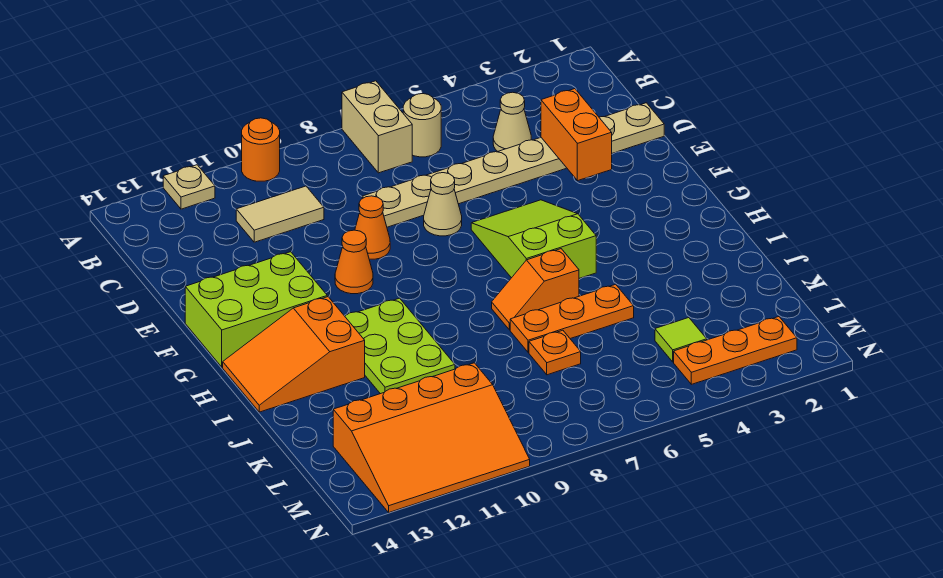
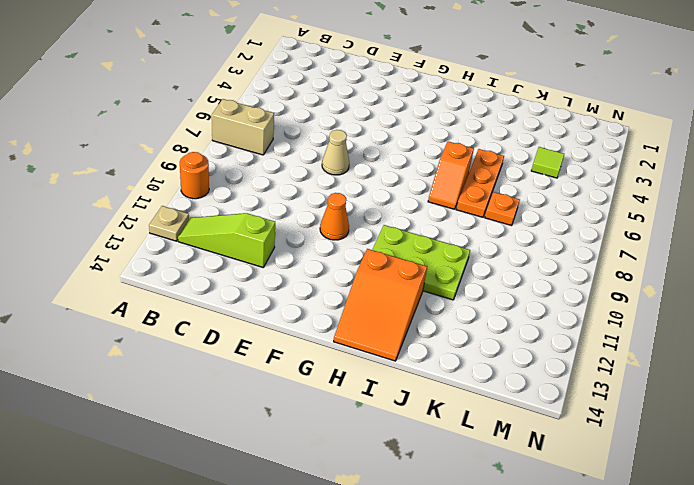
lime 1x3 slope [178,213,275,268] -> none
none -> tan 1x1 round brick [403,94,441,157]
none -> tan 1x1 cone [493,92,531,151]
none -> tan 1x2 tile [236,186,324,242]

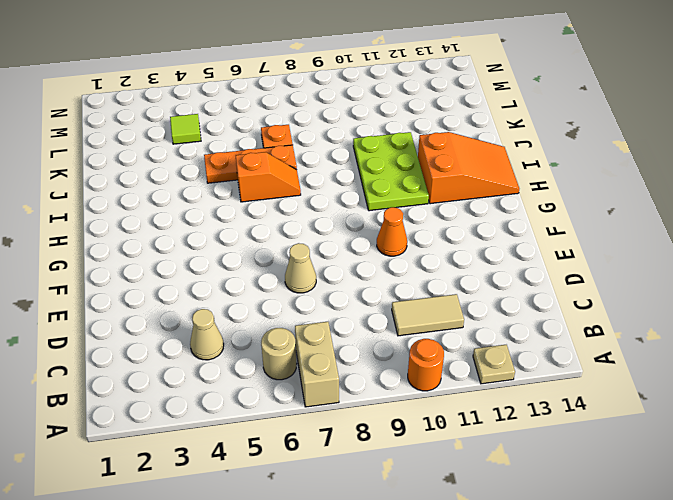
none -> tan 1x8 plate [362,103,664,227]
none -> orange 1x1 cone [355,196,390,259]
none -> lime 2x3 slope [471,200,596,278]

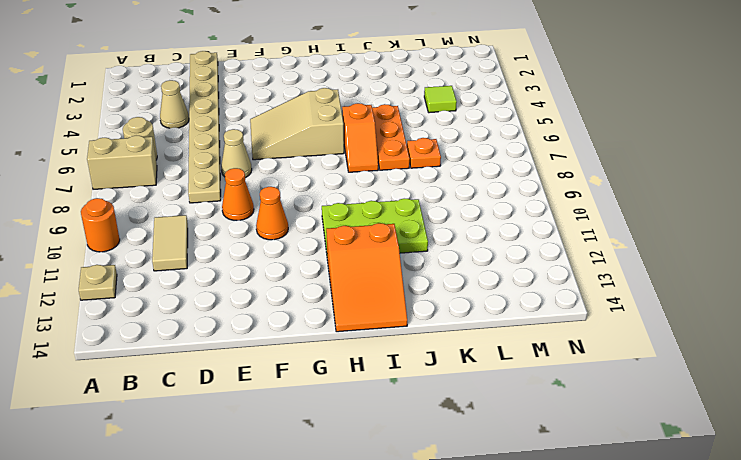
tan 2x3 slope [250,88,344,160] -> lime 2x3 slope [471,200,596,278]
none -> lime 2x3 brick [185,252,327,367]
none -> orange 3x4 slope [333,363,530,512]
none -> orange 1x3 plate [674,317,797,384]

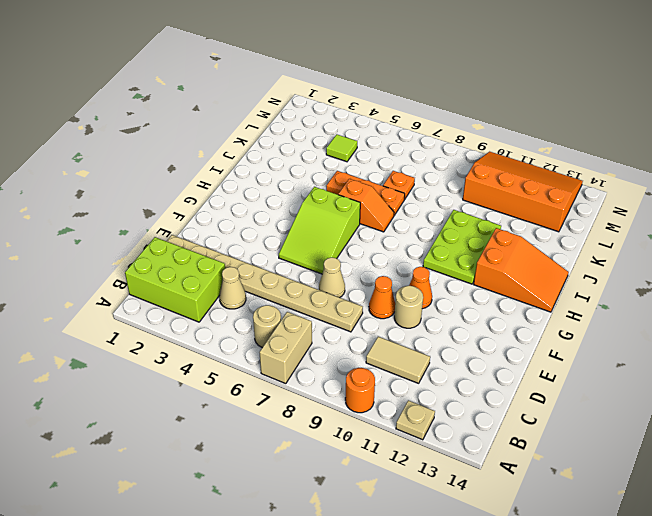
lime 2x3 brick [125,237,225,322] -> lime 2x3 brick moved to [185,252,327,367]
tan 1x1 round brick [394,286,423,328] -> none
none -> orange 1x3 plate [674,317,797,384]
none -> orange 1x2 brick [541,89,612,181]

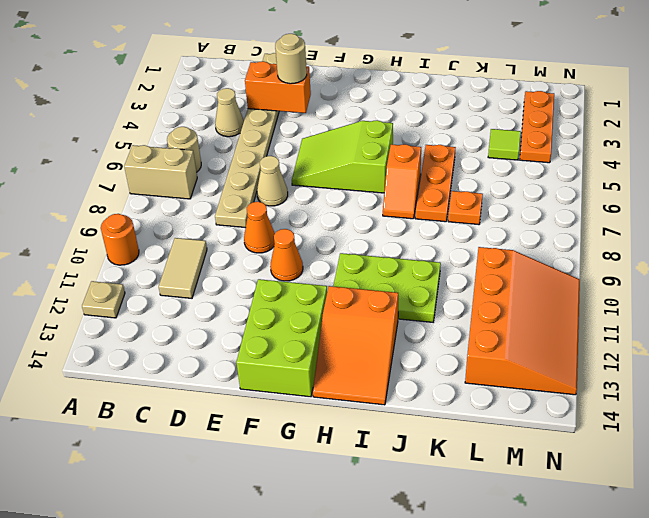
tan 1x1 round brick [275,34,307,84] -> none

